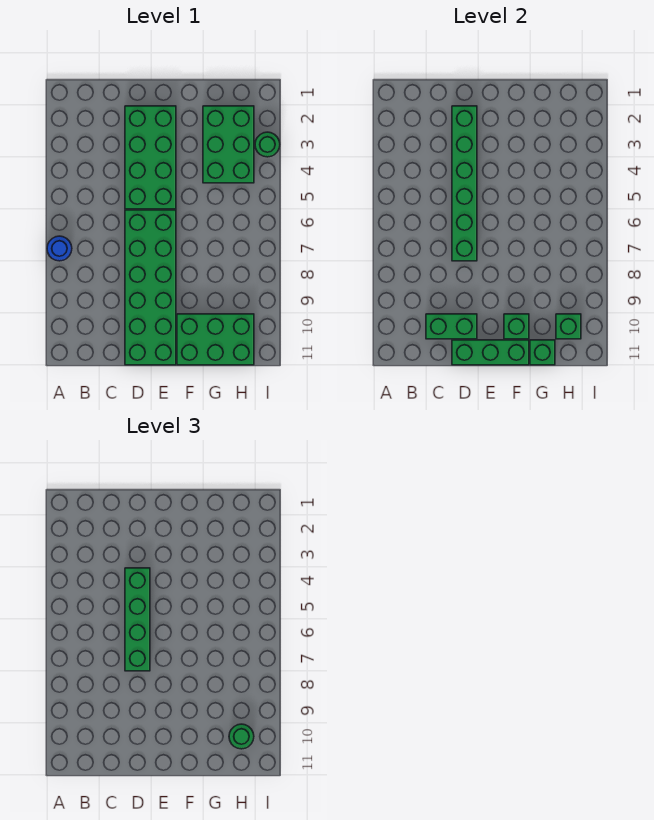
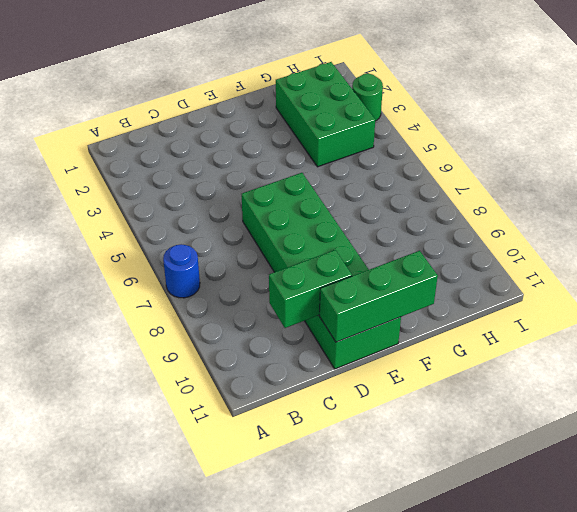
none -> green 2x4 brick [125,106,176,209]
none -> green 2x3 brick [177,314,254,365]
none -> green 1x6 brick [452,106,477,261]

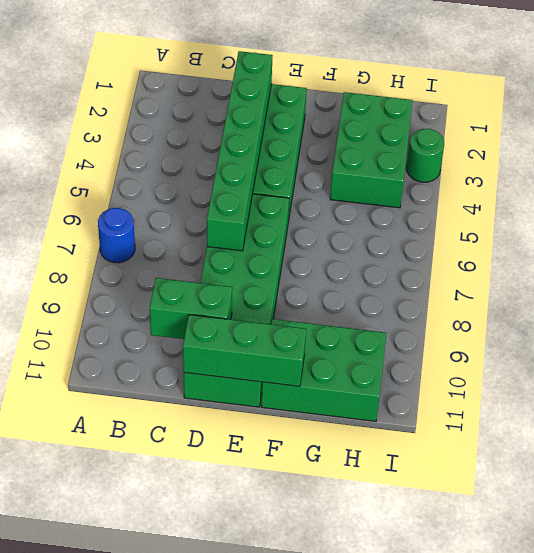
none -> green 1x1 brick [504,314,529,339]
none -> green 1x1 brick [530,340,555,365]
none -> green 1x1 brick [556,314,581,339]

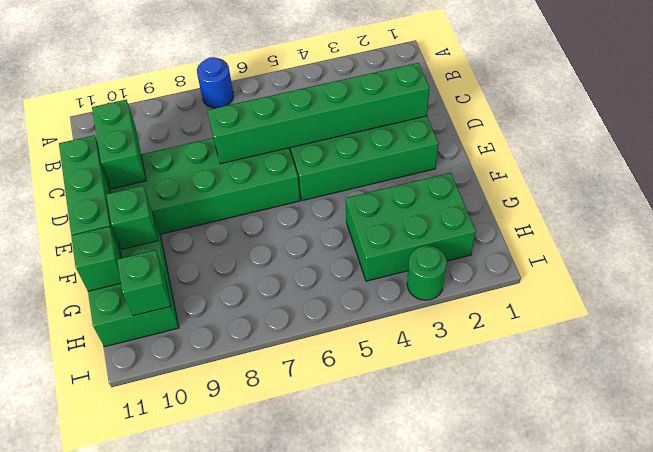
none -> green 1x4 brick [125,568,150,671]
none -> green 1x1 round brick [229,724,254,749]

